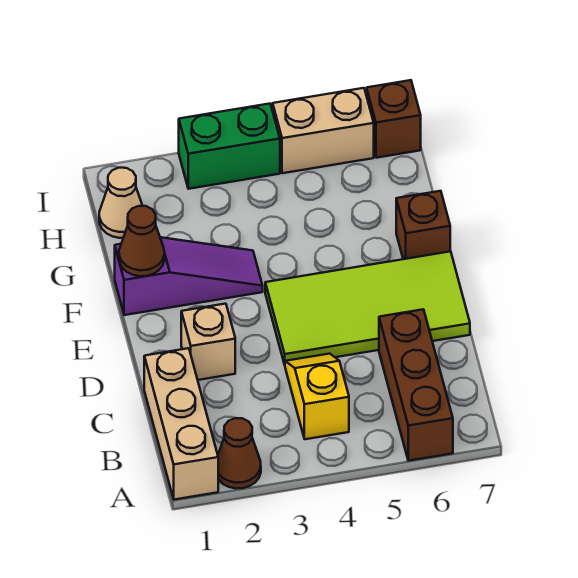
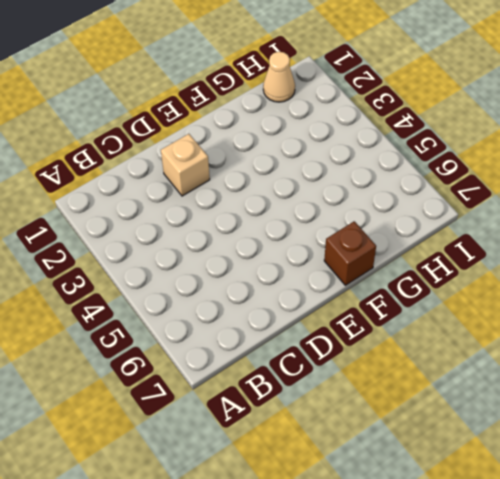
none -> tan 1x3 brick [144,348,218,500]
none -> brown 1x1 cone [218,418,261,488]
none -> brown 1x3 brick [379,309,453,461]

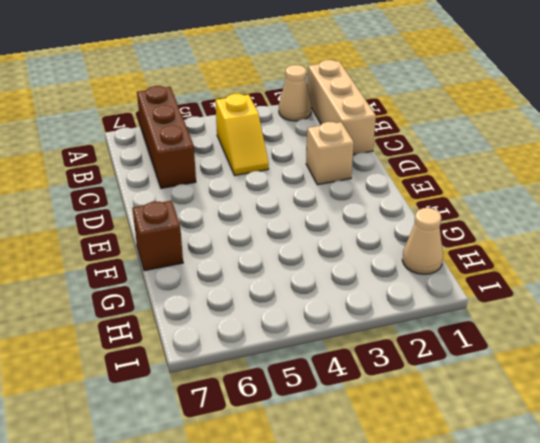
tan 1x1 cone [279,65,311,121] -> brown 1x1 cone [218,418,261,488]
none -> lime 2x4 tile [265,251,470,365]
none -> purple 1x3 slope [115,237,263,315]
none -> green 1x2 brick [179,104,280,189]

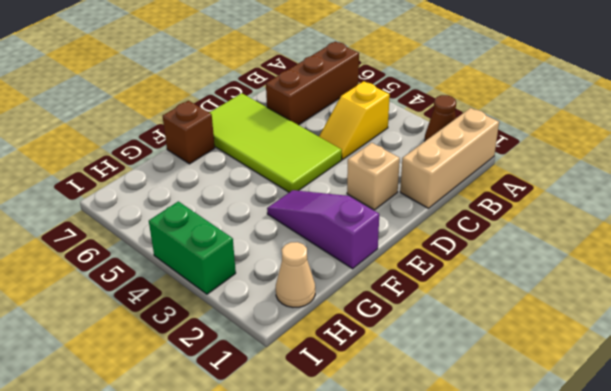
none -> tan 1x2 brick [273,88,374,173]
none -> brown 1x1 brick [367,80,421,158]
none -> brown 1x1 cone [119,206,164,276]

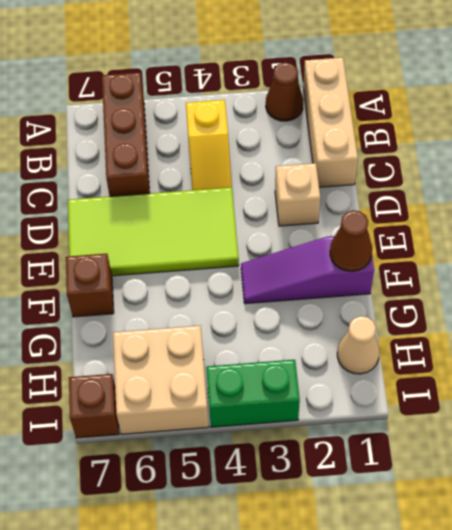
tan 2x2 brick [113,325,209,434] -> tan 1x2 brick [273,88,374,173]

